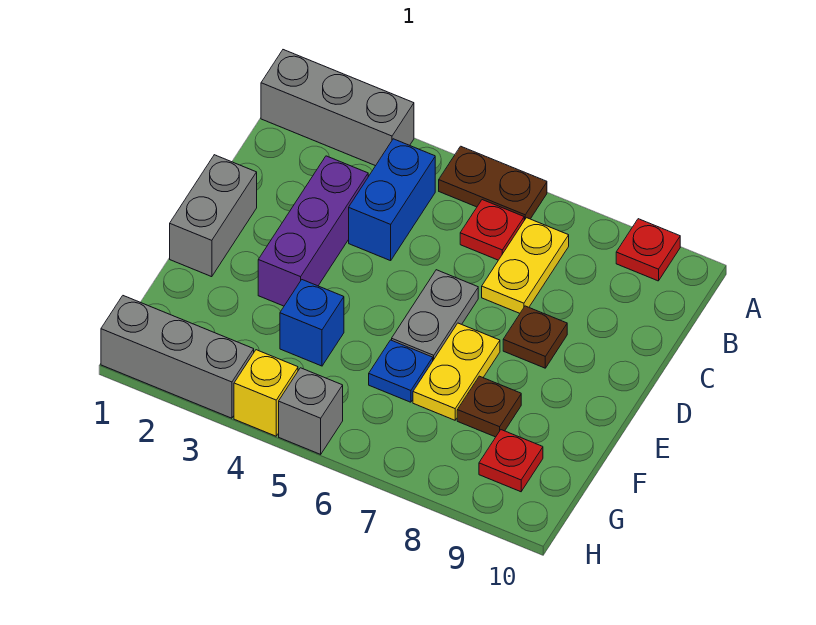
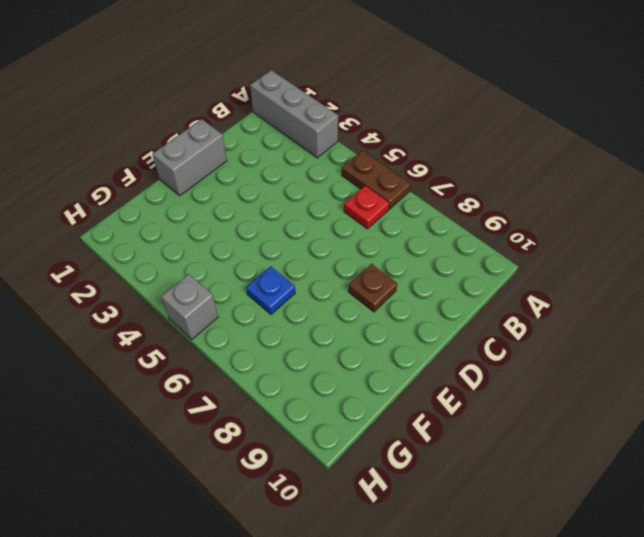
none -> red 1x1 plate [616,219,680,281]
none -> blue 1x2 brick [349,139,435,261]
none -> yellow 1x2 plate [482,218,569,313]

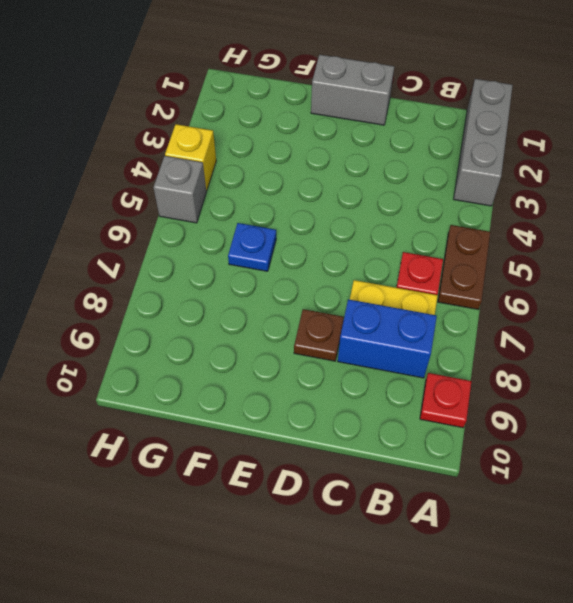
blue 1x2 brick [338,299,437,378] -> blue 1x2 brick moved to [349,139,435,261]
none -> purple 1x3 brick [258,156,368,306]
none -> grey 1x2 plate [392,270,478,360]
none -> yellow 1x2 plate [413,323,500,420]

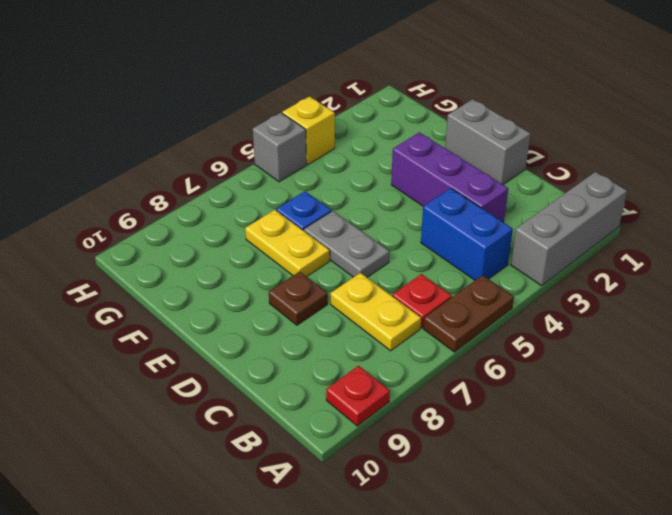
none -> blue 1x1 brick [280,280,344,366]
none -> brown 1x1 plate [457,376,521,437]
none -> red 1x1 plate [479,430,543,492]

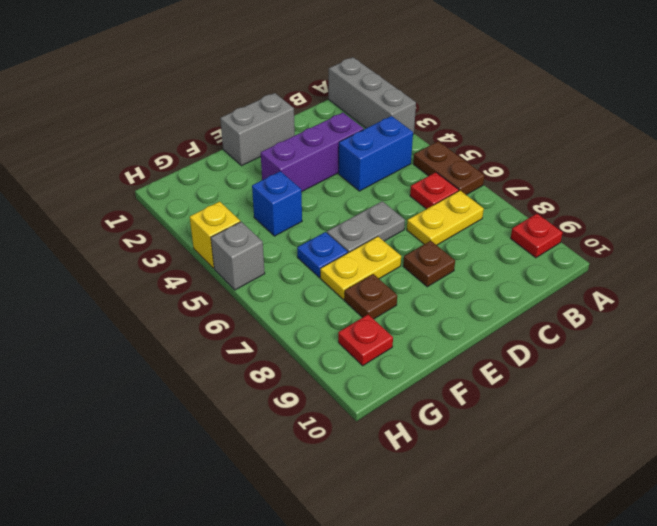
none -> grey 1x3 brick [101,296,254,418]

